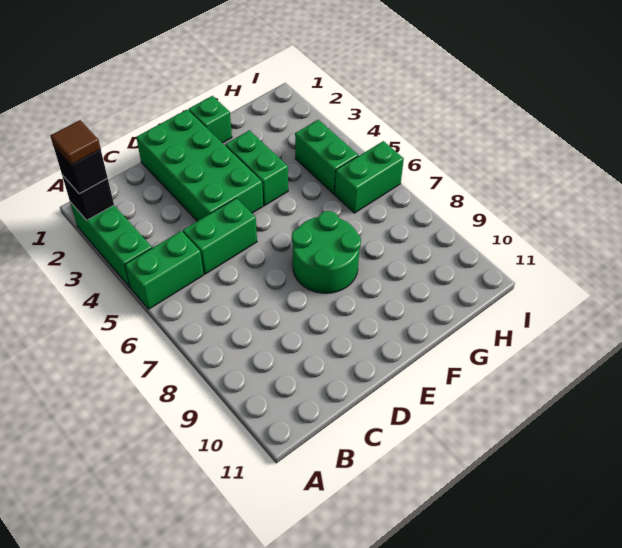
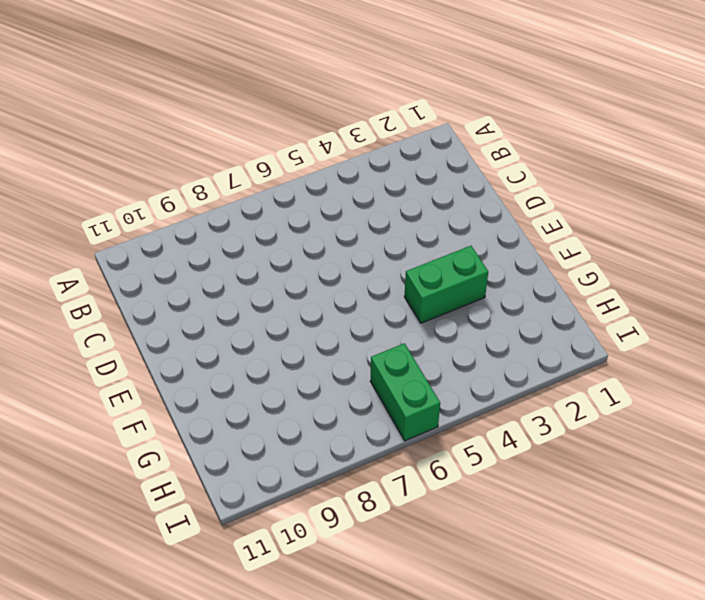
none -> green 1x3 brick [70,202,152,287]
none -> green 1x2 brick [125,231,204,309]
none -> green 1x2 brick [183,198,257,274]

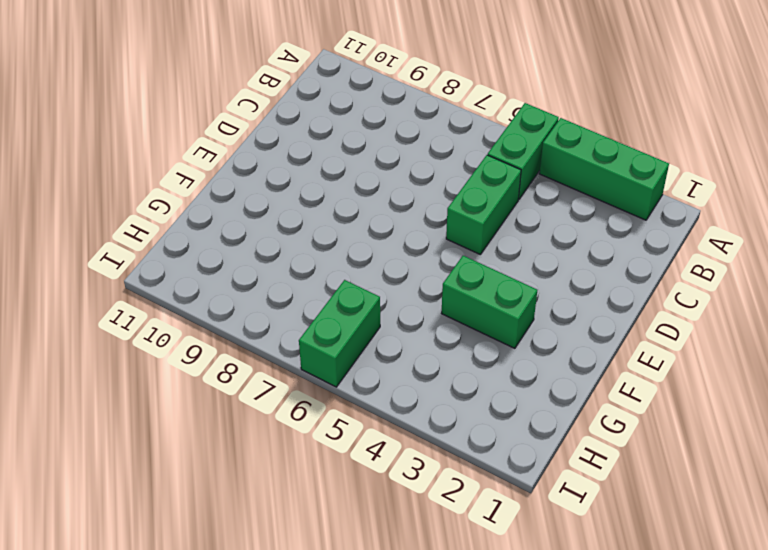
none -> green 2x4 brick [136,109,263,221]
none -> green 2x2 round brick [292,211,361,293]
none -> green 1x1 brick [189,96,232,143]

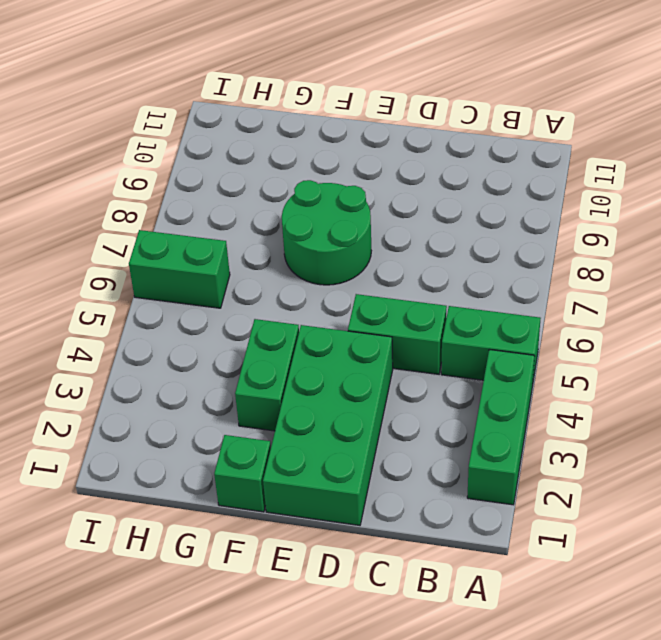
none -> green 1x2 brick [295,120,358,194]
none -> black 1x1 brick [62,175,114,220]
none -> black 1x1 brick [54,147,108,194]

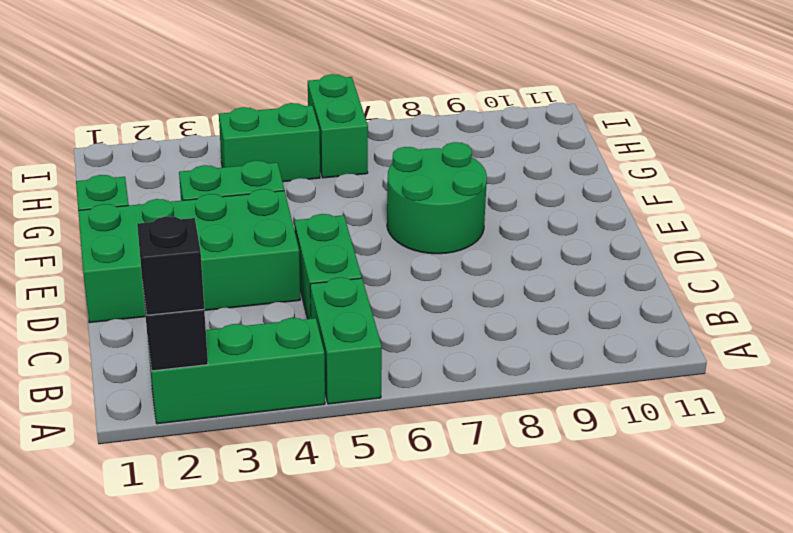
none -> brown 1x1 tile [50,120,101,165]

